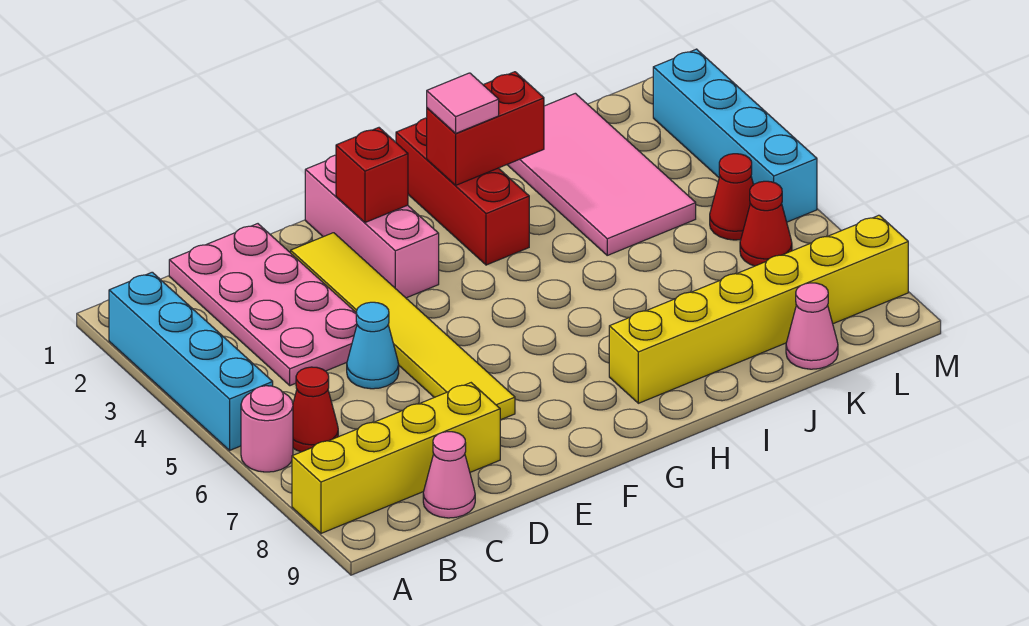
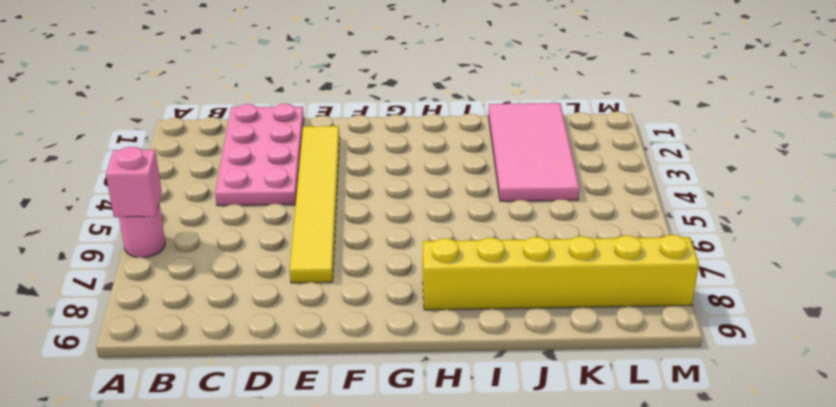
pink 1x1 brick [106,147,162,217] -> none
none -> cyan 1x4 brick [109,272,273,450]
none -> yellow 1x4 brick [292,383,500,533]
none -> red 1x1 cone [293,367,338,452]

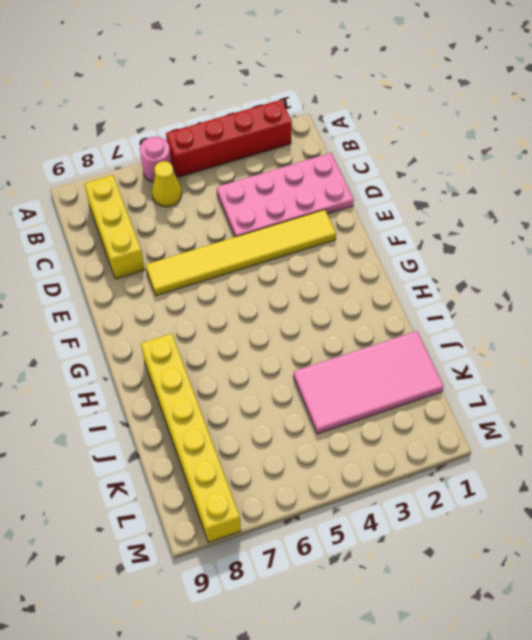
red 1x4 brick [166,100,292,177] -> cyan 1x4 brick [109,272,273,450]
yellow 1x1 cone [152,161,182,207] -> red 1x1 cone [293,367,338,452]
yellow 1x3 brick [84,175,145,279] -> yellow 1x4 brick [292,383,500,533]
none -> pink 1x1 cone [423,432,475,518]
none -> cyan 1x1 cone [347,302,399,389]
none -> pink 1x3 brick [305,155,439,298]

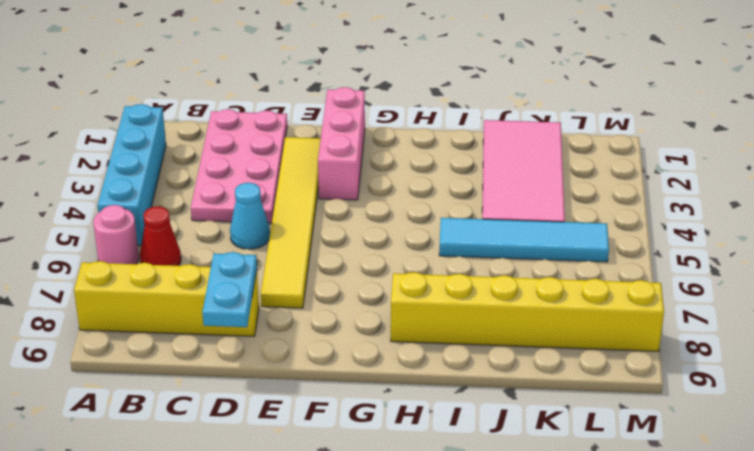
cyan 1x2 plate [202,252,257,327] -> none
cyan 1x4 tile [439,218,609,262] -> red 1x1 cone [710,154,753,240]
none -> pink 1x1 cone [423,432,475,518]
none -> red 1x3 brick [396,118,529,265]
none -> pink 1x1 cone [786,283,838,369]

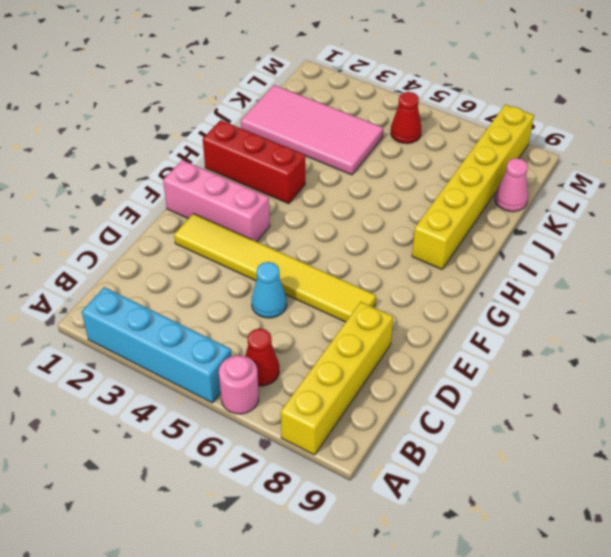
none -> pink 2x4 plate [169,224,357,386]
none -> pink 1x1 cone [423,432,475,518]
none -> red 1x1 cone [740,181,792,266]

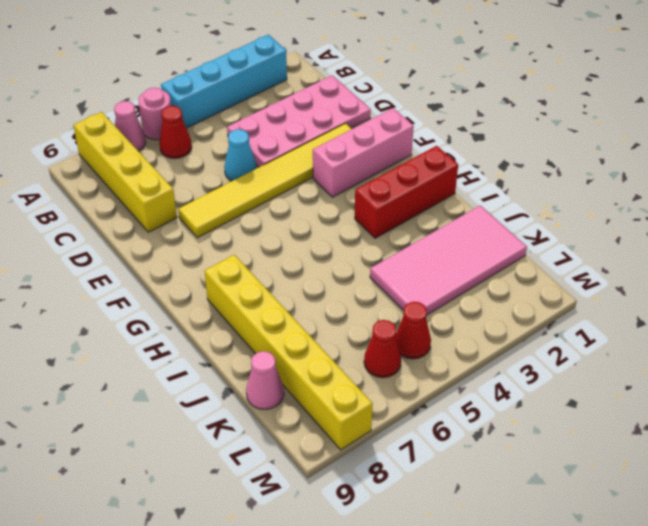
pink 1x1 cone [114,101,146,151] -> pink 1x1 cone moved to [423,432,475,518]
none -> cyan 1x4 brick [653,49,817,222]
none -> red 1x1 brick [336,128,408,223]
none -> red 1x2 brick [427,72,544,185]

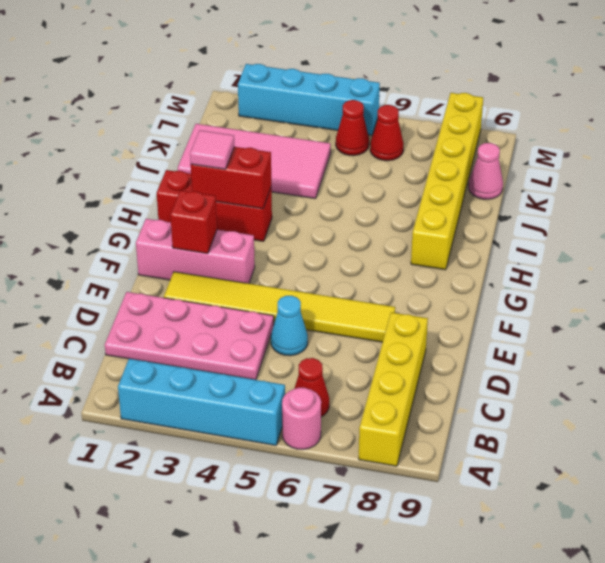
red 1x2 brick [191,147,271,209] -> red 1x2 brick turned to [427,72,544,185]
none -> pink 1x1 cone [423,432,475,518]

